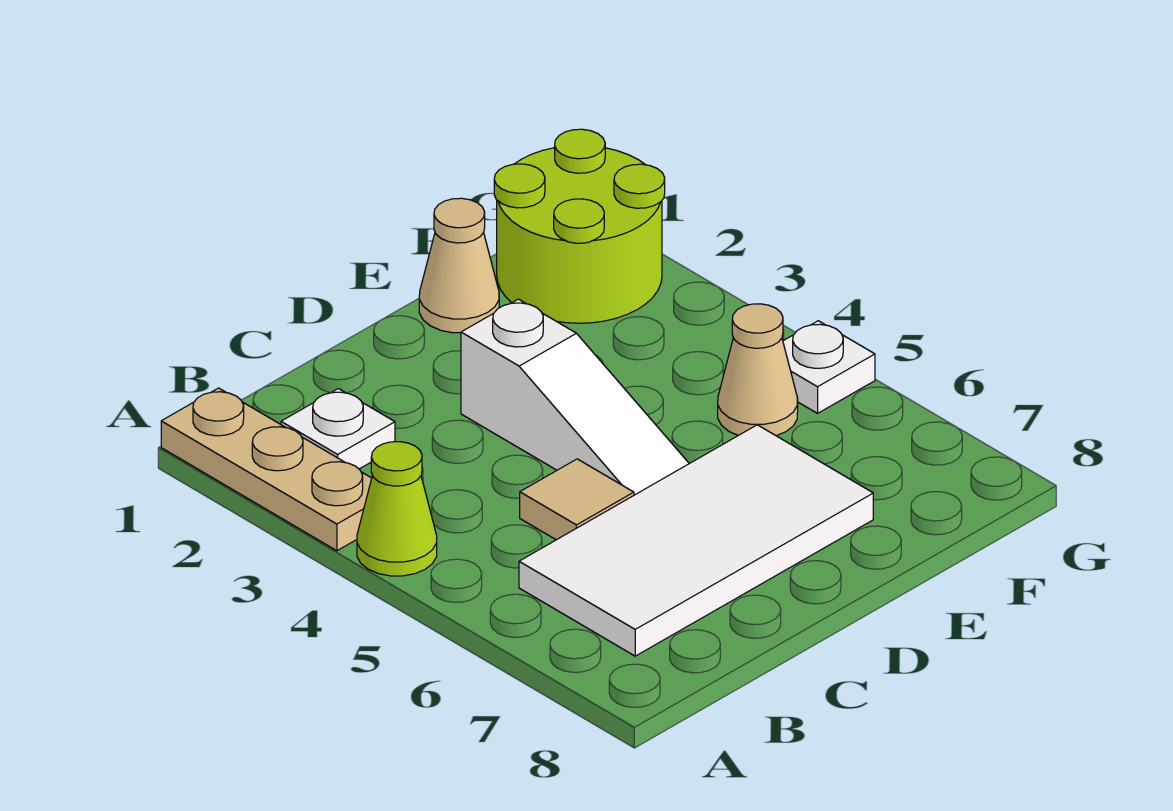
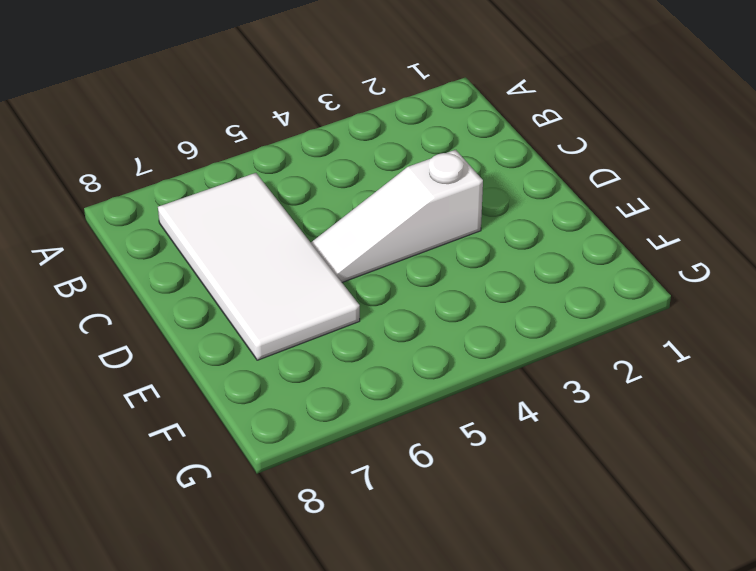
none -> tan 1x3 plate [161,388,372,551]
none -> lime 1x1 cone [357,442,437,576]

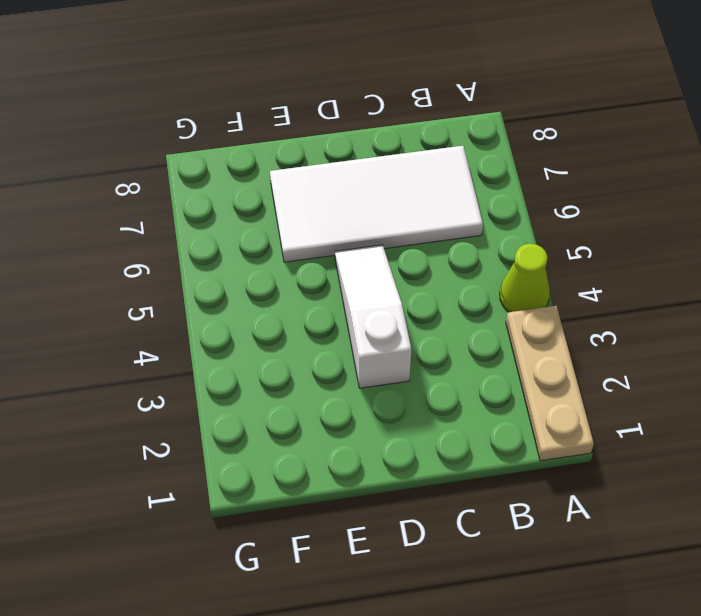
none -> white 1x1 plate [281,389,395,469]
none -> tan 1x1 tile [520,459,634,540]

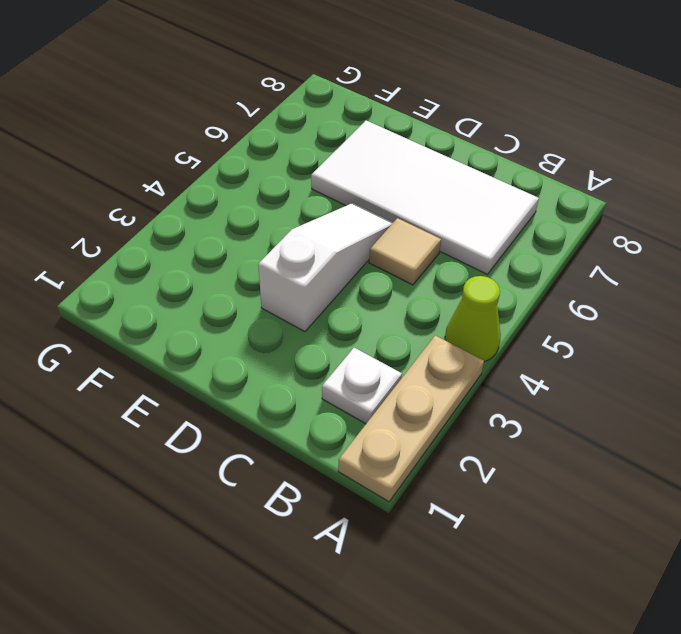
none -> tan 1x1 cone [419,198,499,333]
none -> lime 2x2 round brick [494,129,665,323]

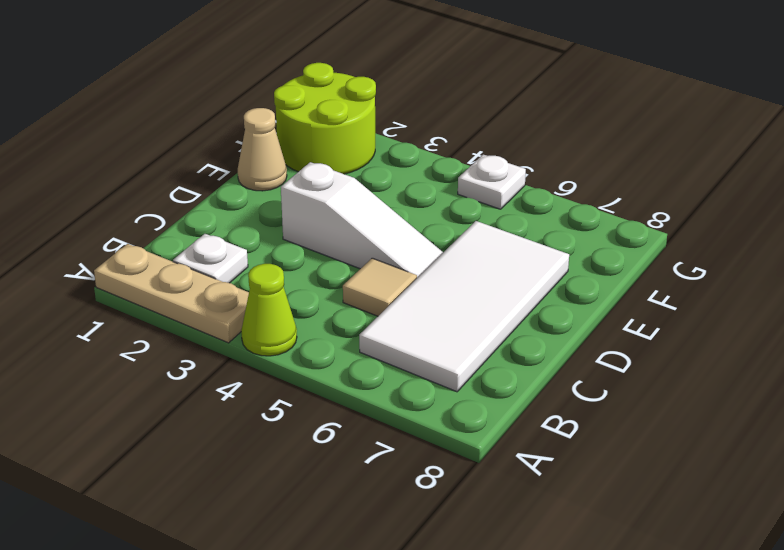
none -> tan 1x1 cone [718,304,798,436]

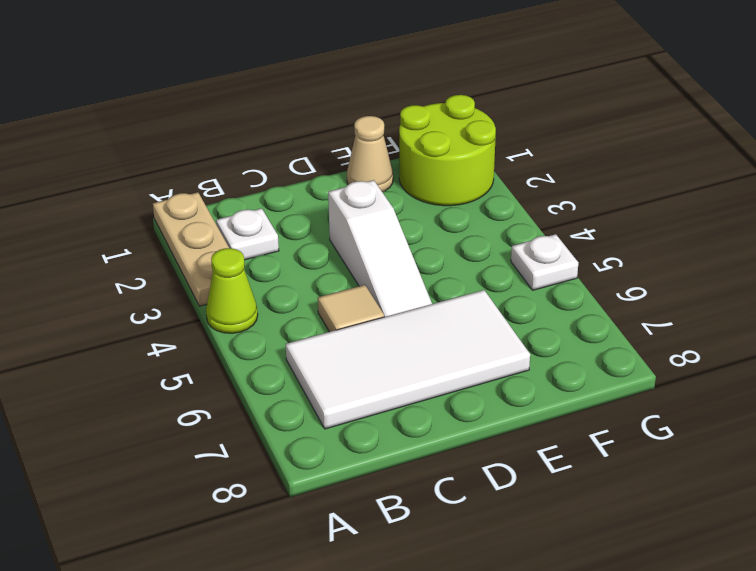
none -> tan 1x1 cone [718,304,798,436]

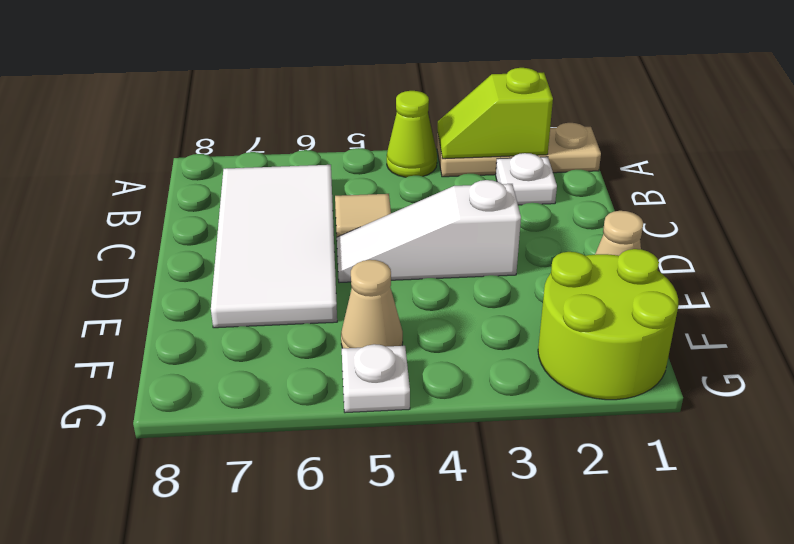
lime 1x2 slope [438,68,553,159] -> none

